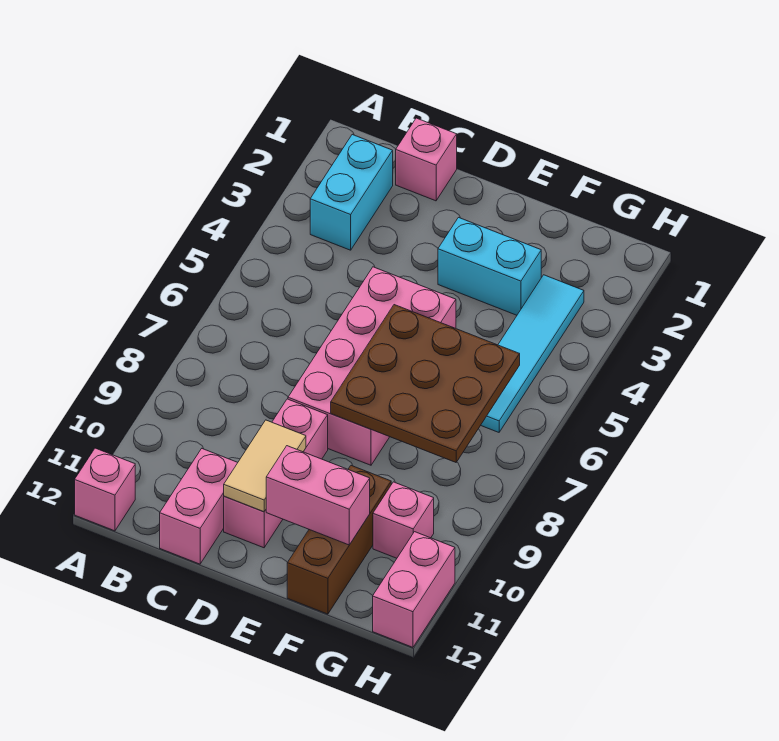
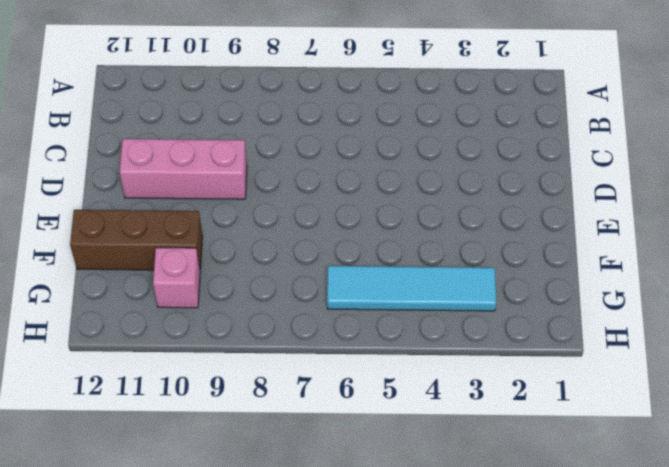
none -> pink 1x1 brick [75,448,135,531]
none -> cyan 1x2 brick [310,135,393,250]
none -> pink 1x1 brick [396,118,457,201]

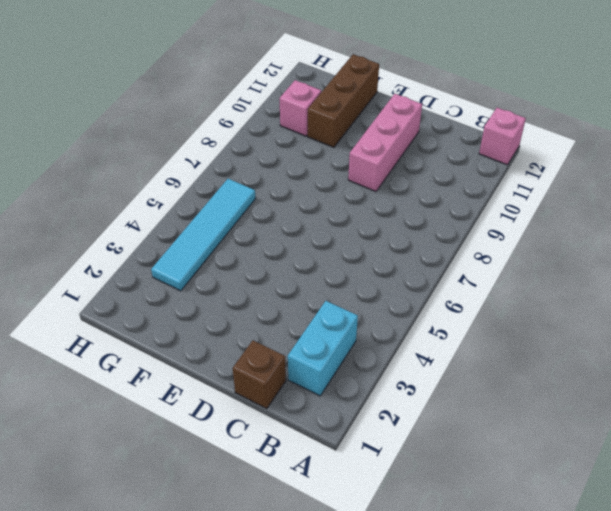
brown 1x1 brick [233,341,286,408] -> pink 1x1 brick [396,118,457,201]
none -> pink 1x2 brick [160,449,238,564]
none -> pink 2x4 brick [288,267,456,465]
none -> cyan 1x2 brick [438,218,541,315]

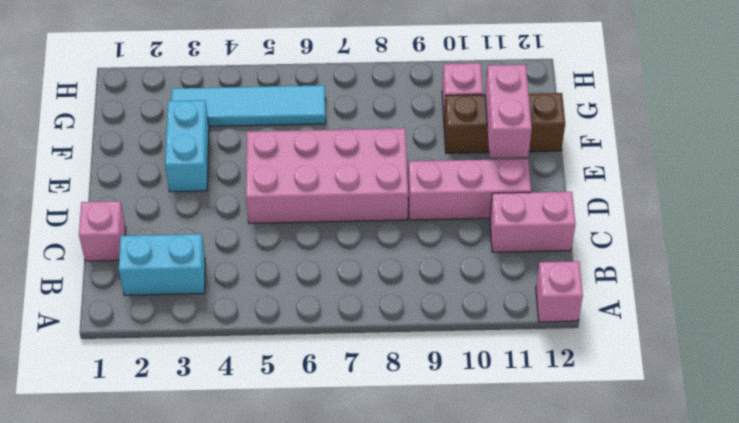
none -> pink 1x2 brick [373,532,455,647]
none -> tan 1x2 tile [224,420,306,512]
none -> brown 3x3 plate [331,305,520,462]

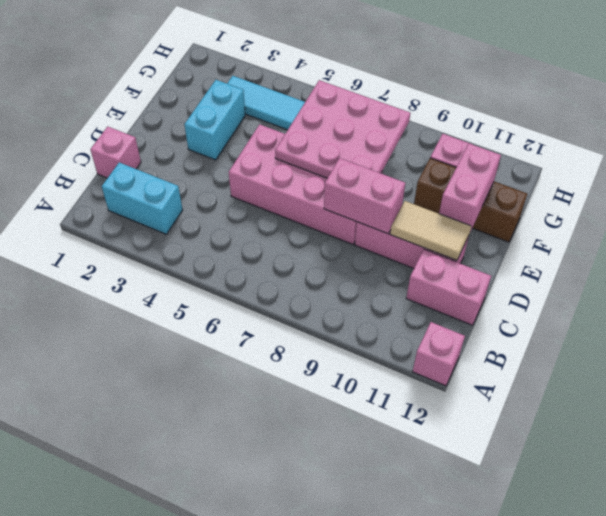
pink 1x2 brick [324,158,405,234] -> pink 1x2 brick moved to [373,532,455,647]
pink 3x3 plate [275,80,410,178] -> brown 3x3 plate [331,305,520,462]

